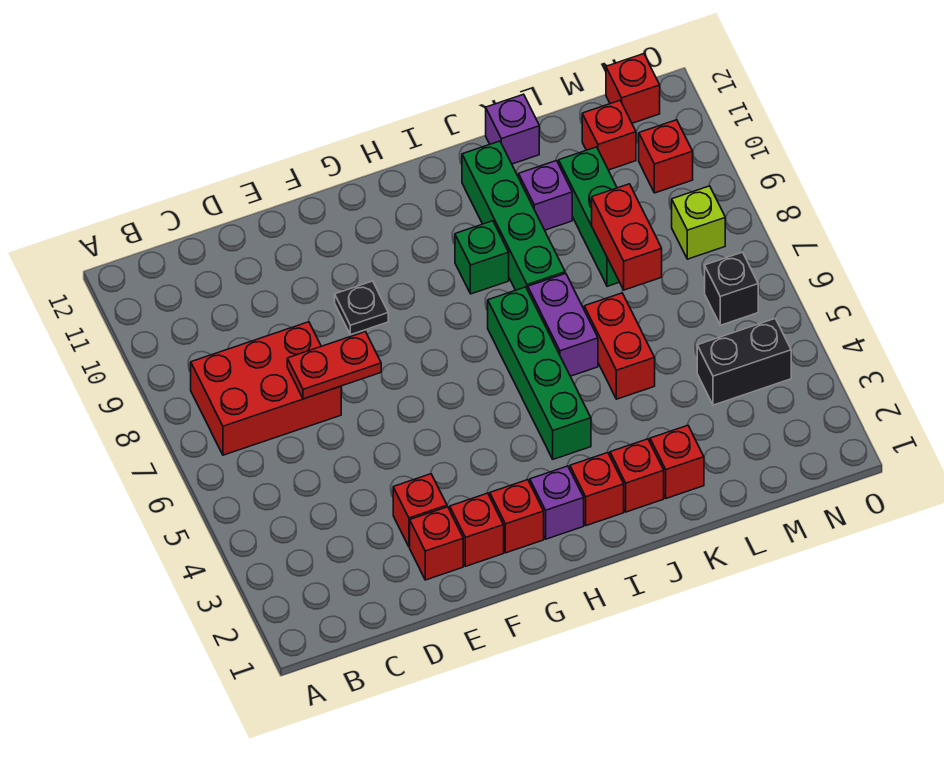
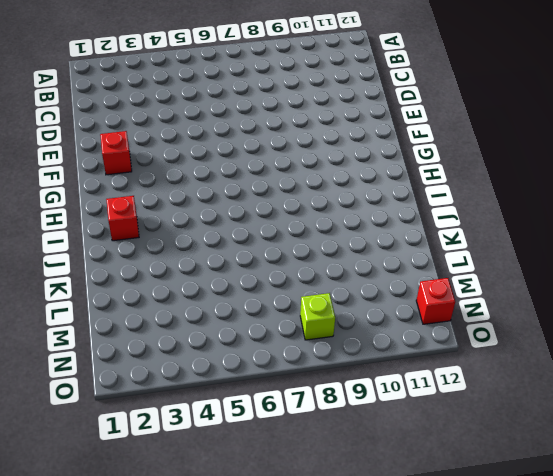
none -> red 2x3 brick [191,322,341,455]
none -> red 1x1 brick [410,507,463,580]
none -> red 1x1 brick [393,474,447,547]

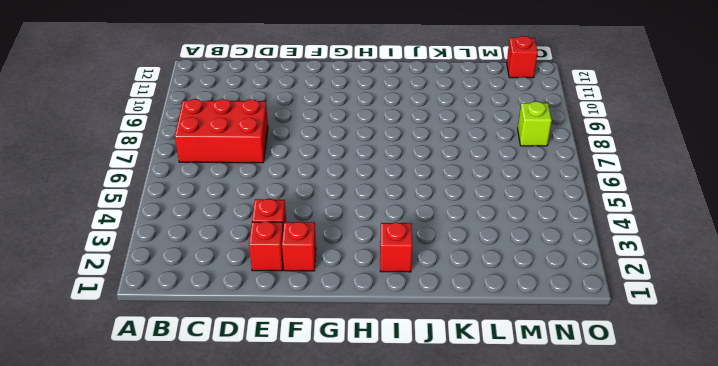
none -> black 1x1 plate [335,281,388,335]
none -> red 1x1 brick [490,479,544,553]
none -> purple 1x1 brick [530,466,584,539]

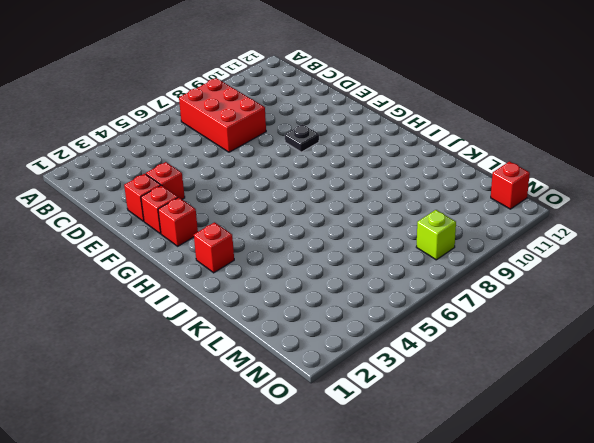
none -> purple 1x1 brick [530,466,584,539]
none -> green 1x4 brick [488,287,591,459]
none -> green 1x1 brick [455,221,509,294]

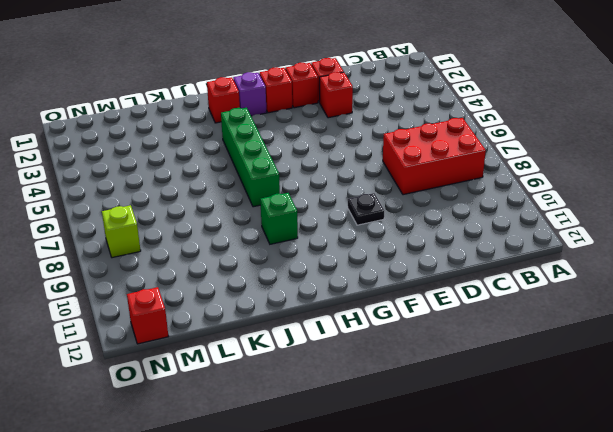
none -> red 1x1 brick [610,439,664,512]
none -> purple 1x2 brick [528,273,598,376]
none -> green 1x4 brick [462,141,565,290]

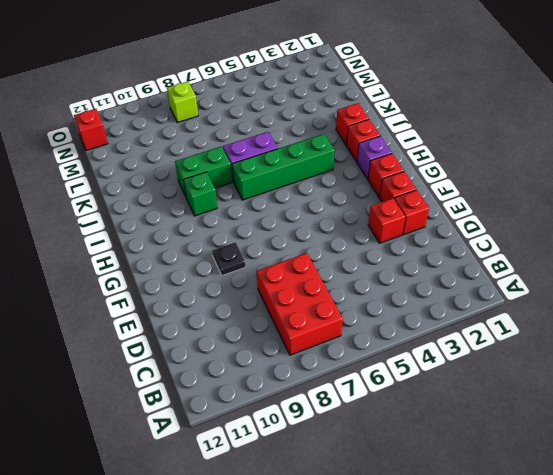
green 1x2 brick [175,146,232,196] -> green 1x4 brick [462,141,565,290]
none -> red 1x1 brick [650,425,704,498]
none -> red 1x2 brick [584,293,655,399]
none -> purple 1x1 brick [519,161,572,230]

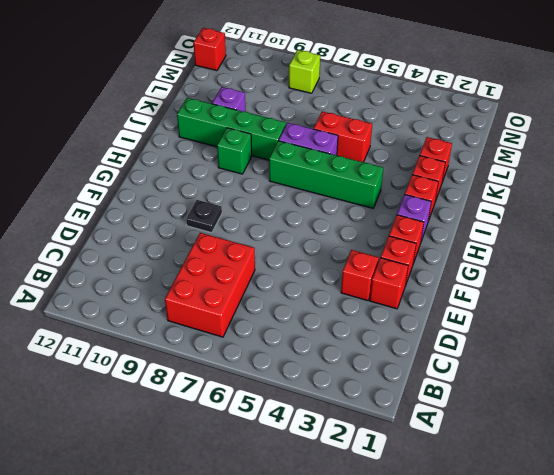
none -> purple 1x1 brick [486,94,539,164]
none -> green 1x3 brick [559,147,619,286]
none -> black 1x2 brick [697,318,791,405]

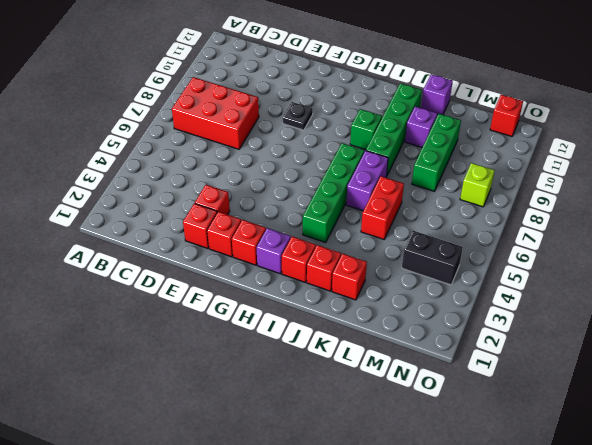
none -> red 1x1 brick [582,101,636,170]
none -> black 1x1 brick [705,252,758,325]
none -> red 1x1 brick [639,120,693,193]

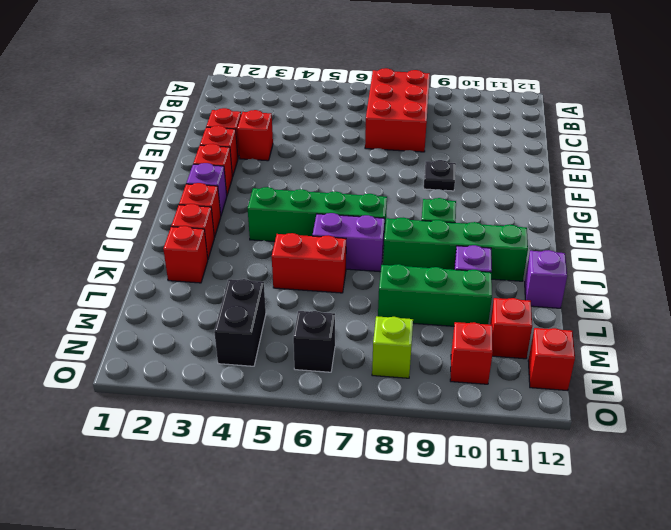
none -> red 1x2 plate [287,332,381,399]
none -> red 1x2 brick [592,184,662,290]

